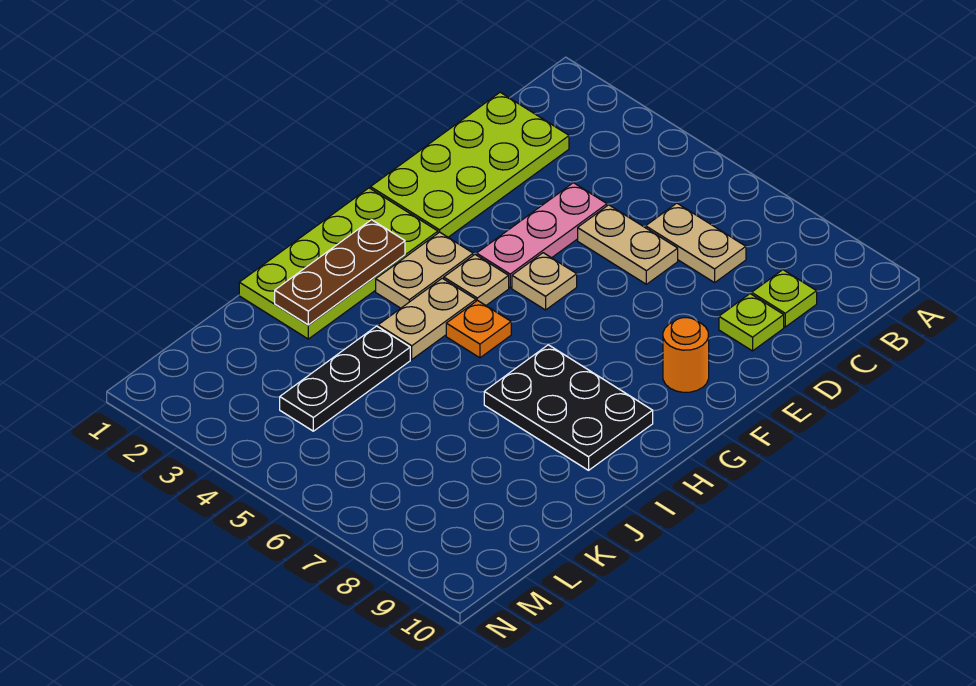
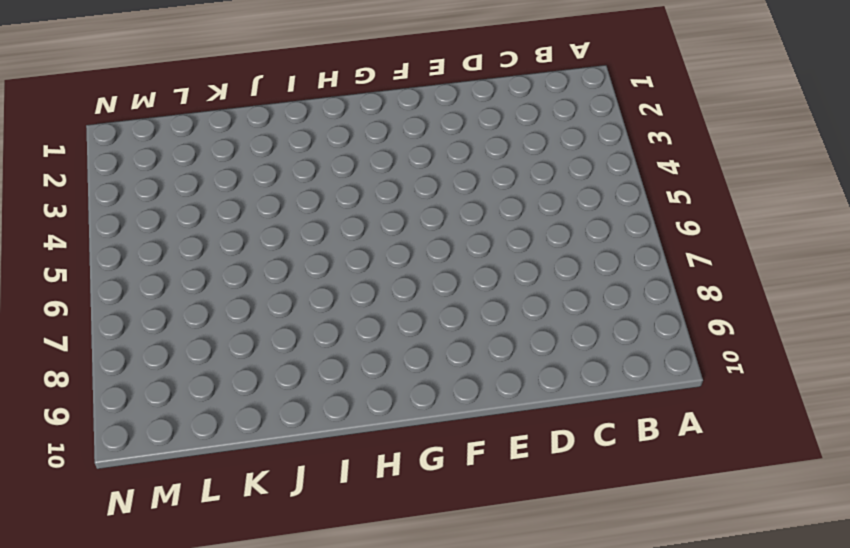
none -> lime 2x4 plate [371,92,569,237]
none -> tan 1x2 plate [646,203,746,283]
none -> lime 1x1 plate [752,270,817,327]

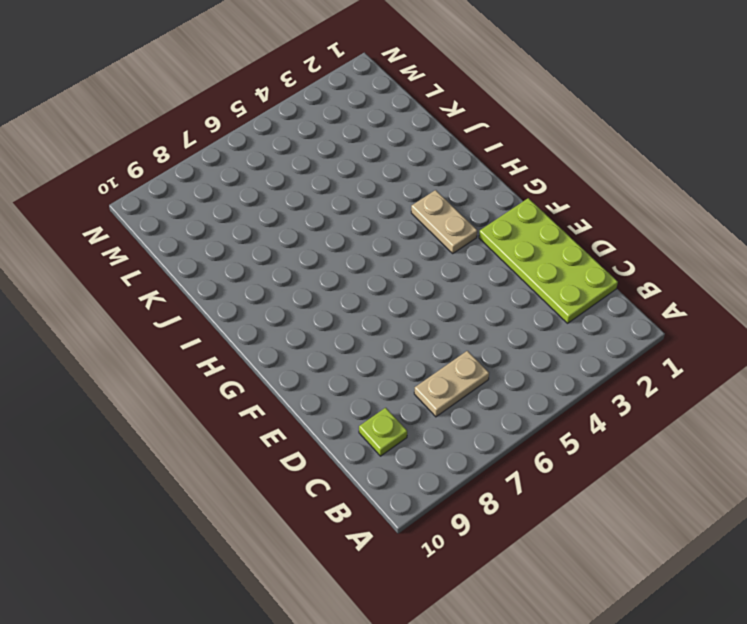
none -> pink 1x3 plate [477,183,607,288]
none -> tan 1x2 plate [578,205,678,284]
none -> lime 1x1 plate [719,294,784,351]

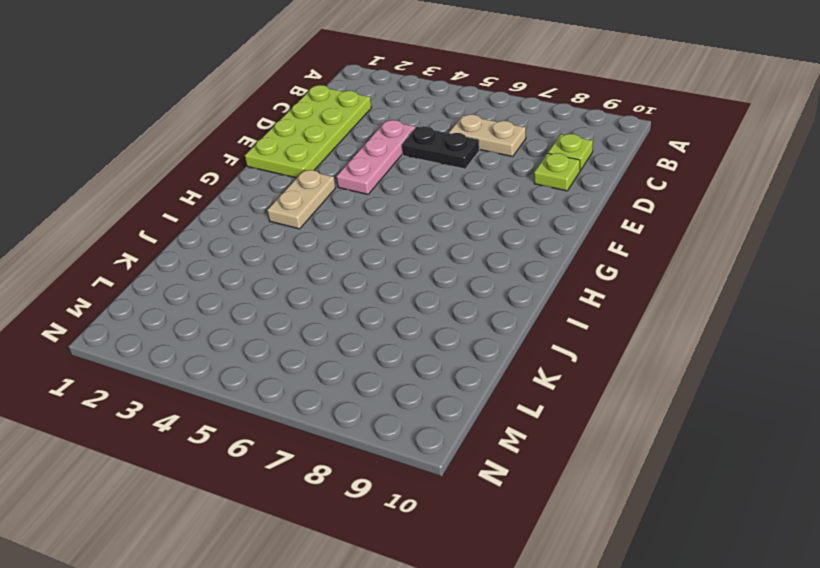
black 1x2 plate [402,126,479,169] -> tan 1x2 plate [578,205,678,284]
none -> tan 1x1 plate [512,253,577,310]
none -> orange 1x1 round brick [663,318,709,392]
none -> lime 2x4 plate [239,188,438,339]

